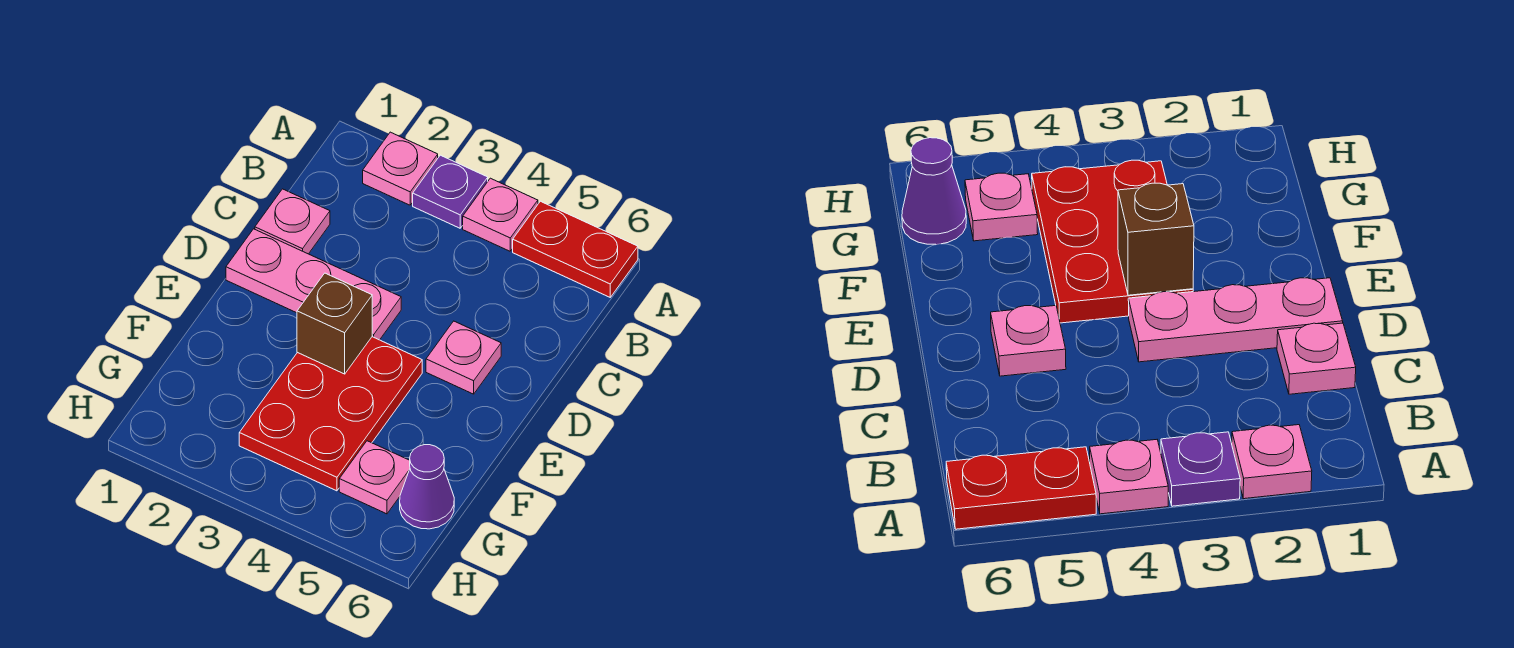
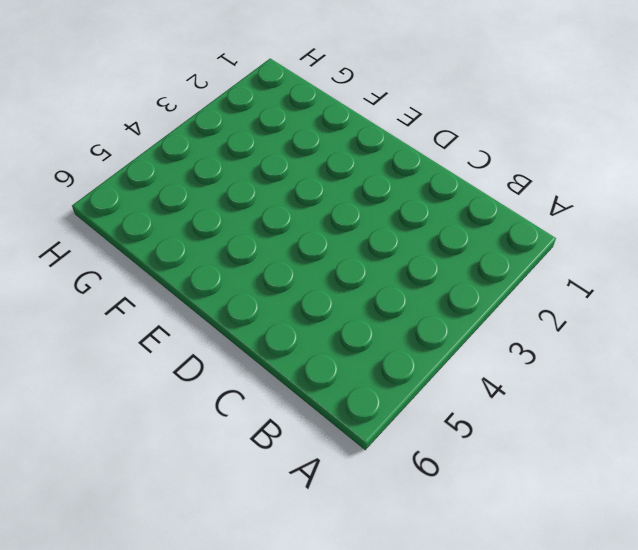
none -> pink 1x1 plate [363,132,438,205]
none -> purple 1x1 plate [413,155,488,228]

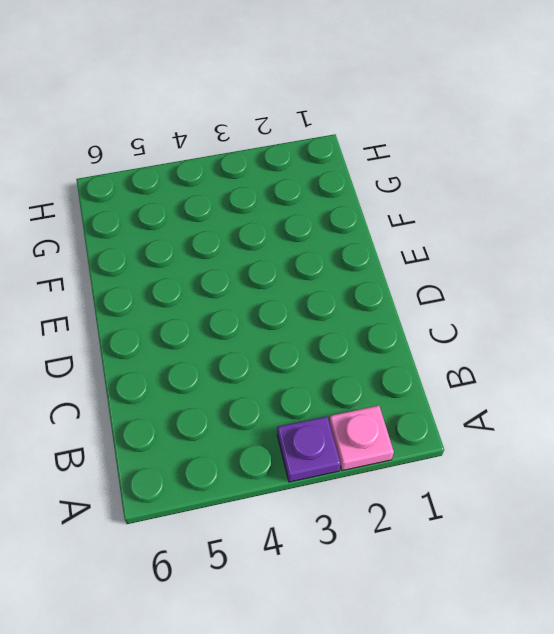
none -> pink 1x1 plate [463,178,538,251]
none -> red 1x2 plate [513,201,638,297]

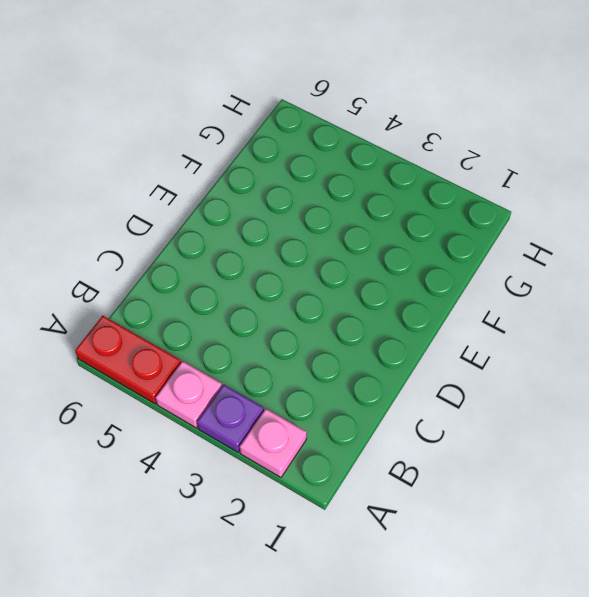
none -> pink 1x1 plate [255,189,330,254]
none -> pink 1x3 plate [226,229,401,340]

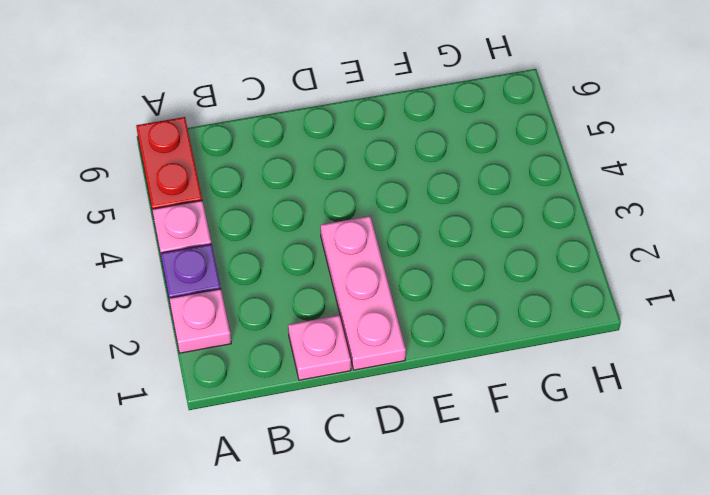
none -> pink 1x1 plate [426,321,501,394]
none -> red 2x3 plate [239,337,422,491]

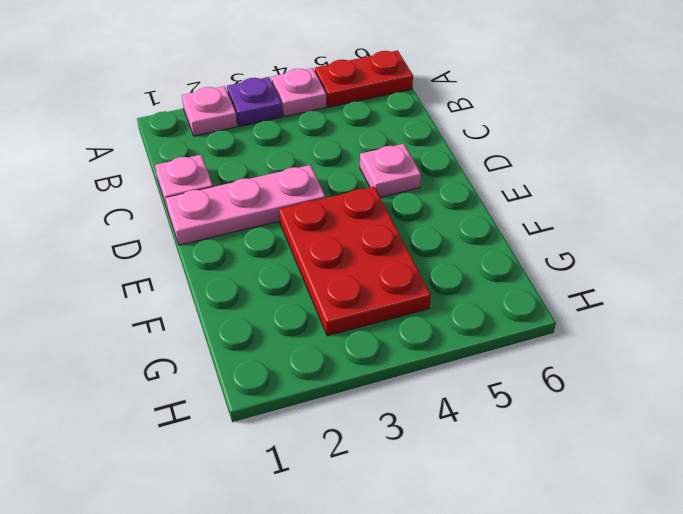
none -> pink 1x1 plate [339,441,410,514]
none -> purple 1x1 cone [400,445,454,529]

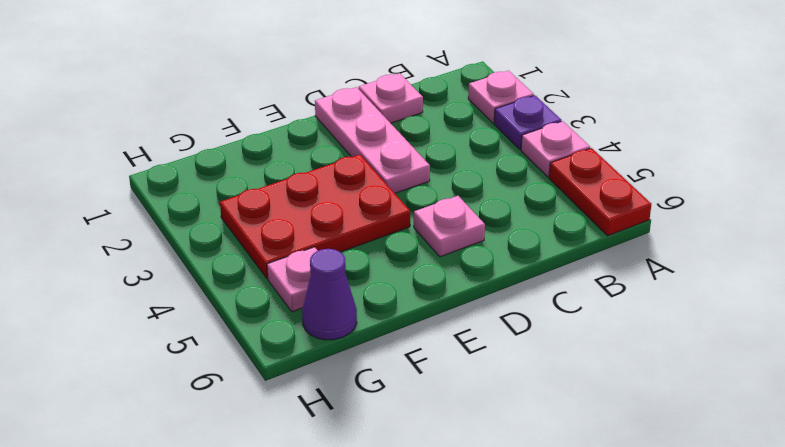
none -> brown 1x1 brick [297,273,372,374]

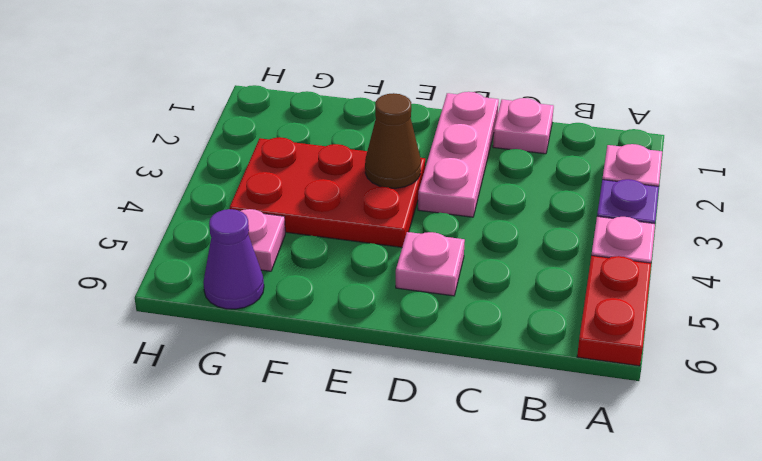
brown 1x1 cone [365,93,421,188] -> brown 1x1 brick [297,273,372,374]

